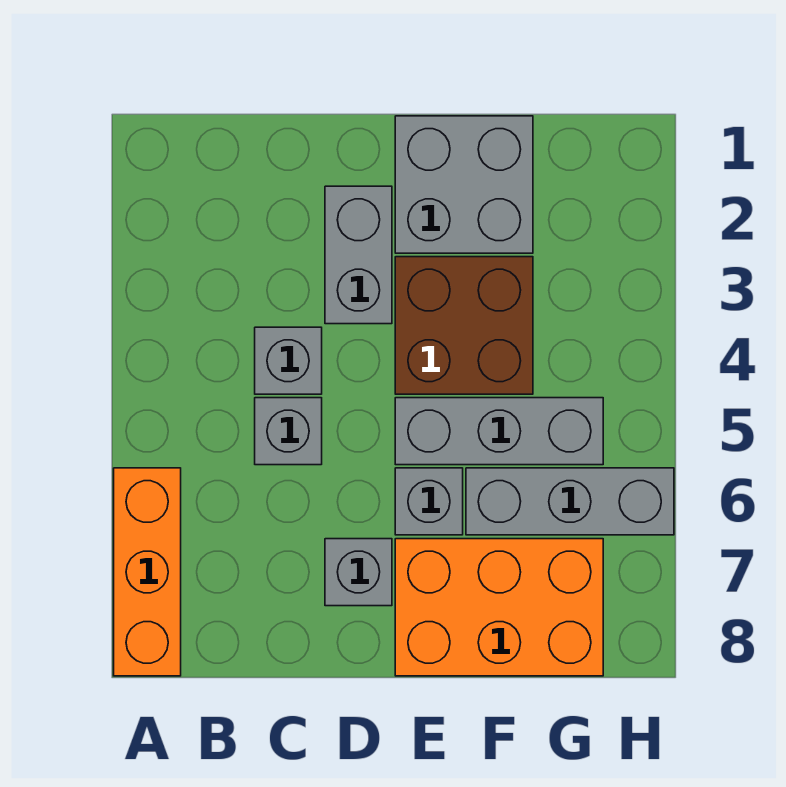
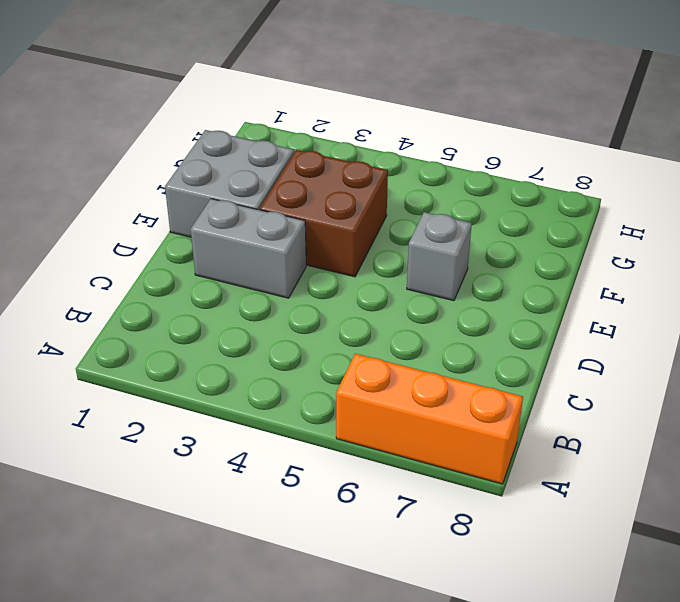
none -> grey 1x1 brick [255,327,322,394]
none -> grey 1x1 brick [255,398,322,465]

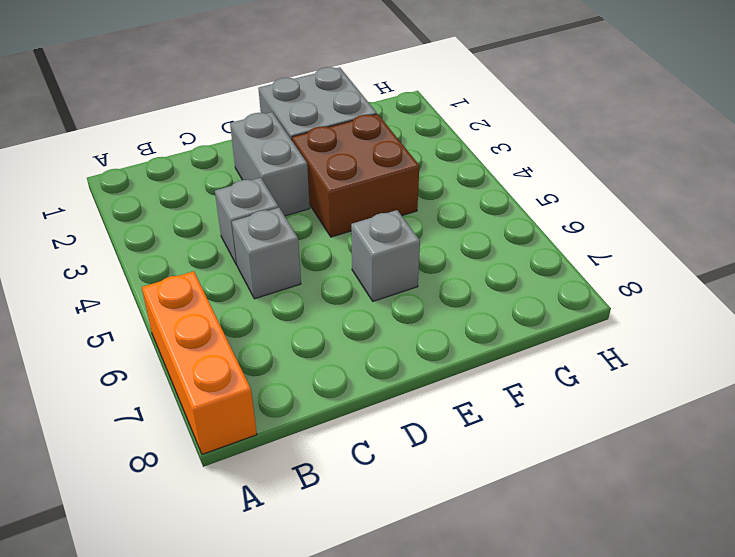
none -> grey 1x1 brick [325,539,392,606]
none -> grey 1x3 brick [395,398,603,465]

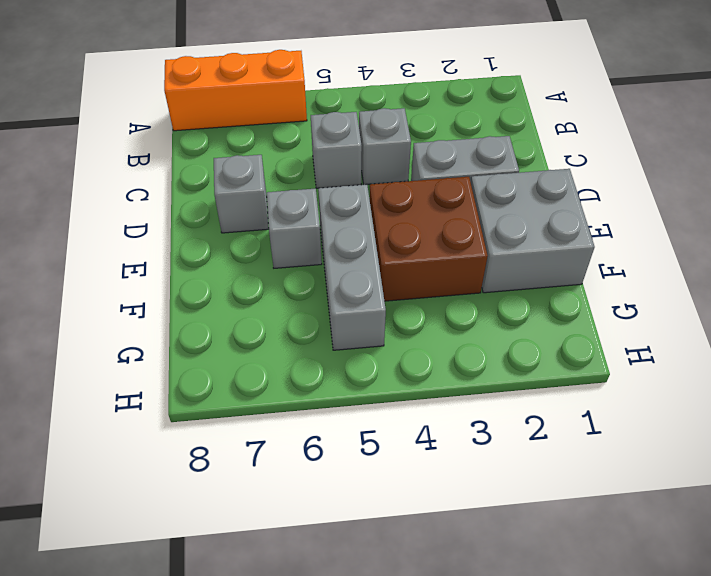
none -> orange 2x3 brick [395,539,603,676]
none -> grey 1x3 brick [466,468,674,535]

